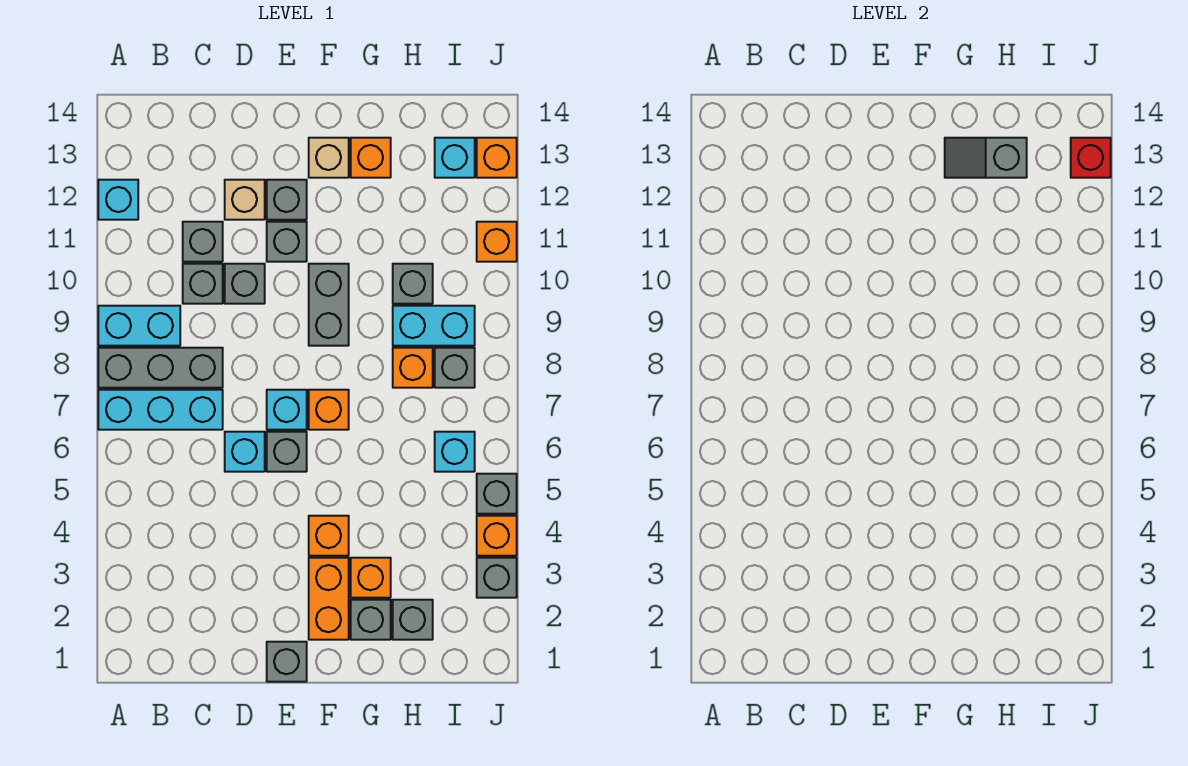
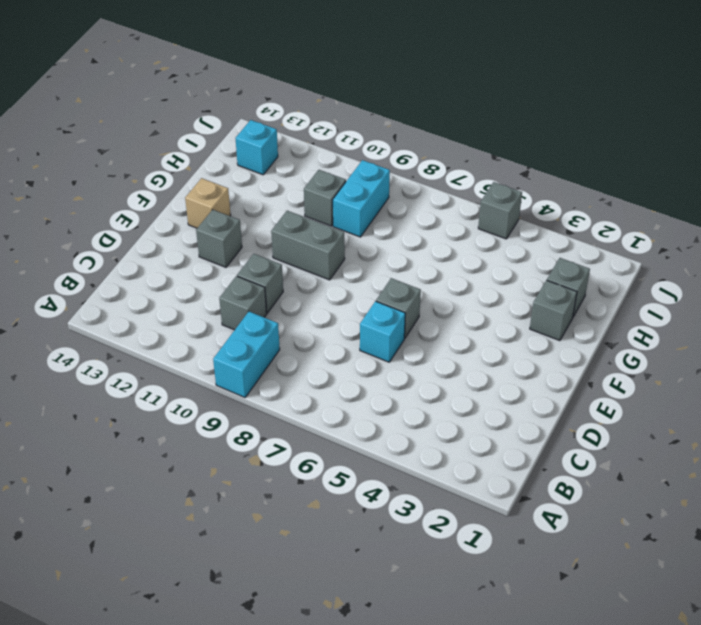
none -> cyan 1x3 brick [98,390,223,430]
none -> grey 1x3 brick [98,348,223,388]
none -> cyan 1x1 brick [98,180,138,220]
none -> grey 1x1 brick [183,222,223,262]

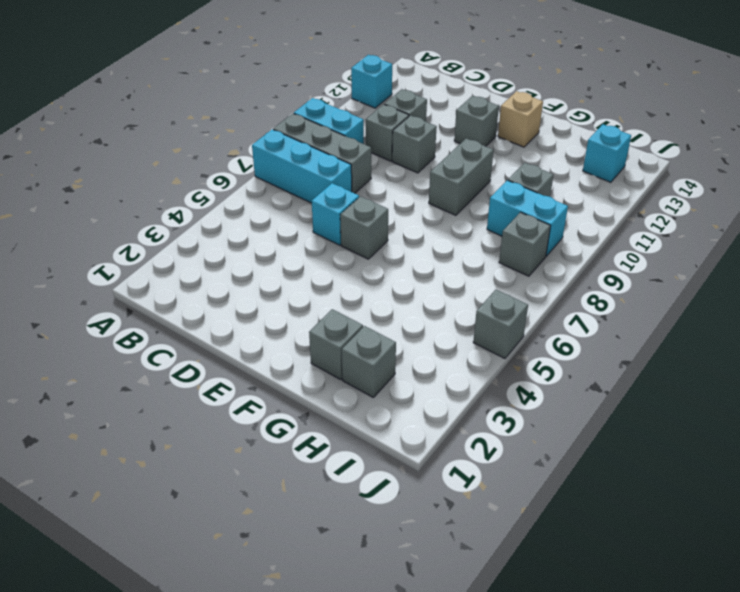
none -> tan 1x1 brick [225,180,265,220]
none -> grey 1x1 brick [267,642,307,682]
none -> cyan 1x1 brick [267,390,307,430]
none -> grey 1x1 brick [267,222,307,262]

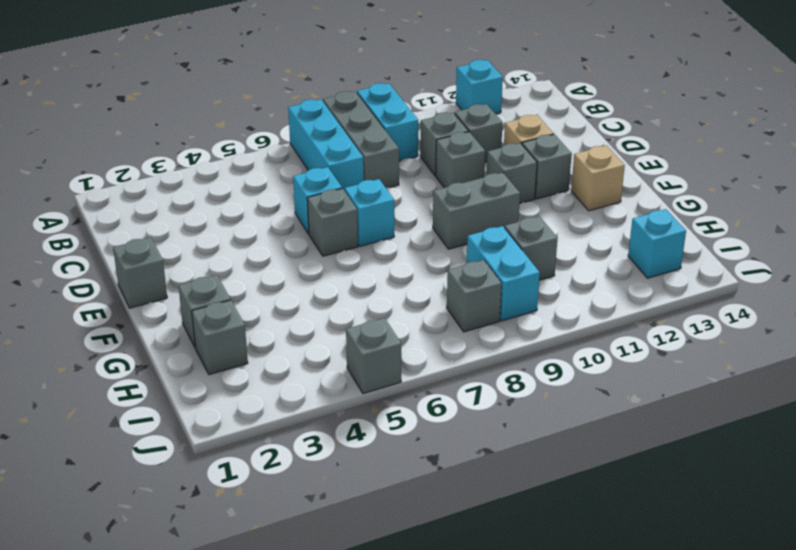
none -> orange 1x2 brick [309,558,349,640]
none -> orange 1x1 brick [309,516,349,556]
none -> orange 1x1 brick [309,390,349,430]
none -> orange 1x1 brick [351,558,391,598]

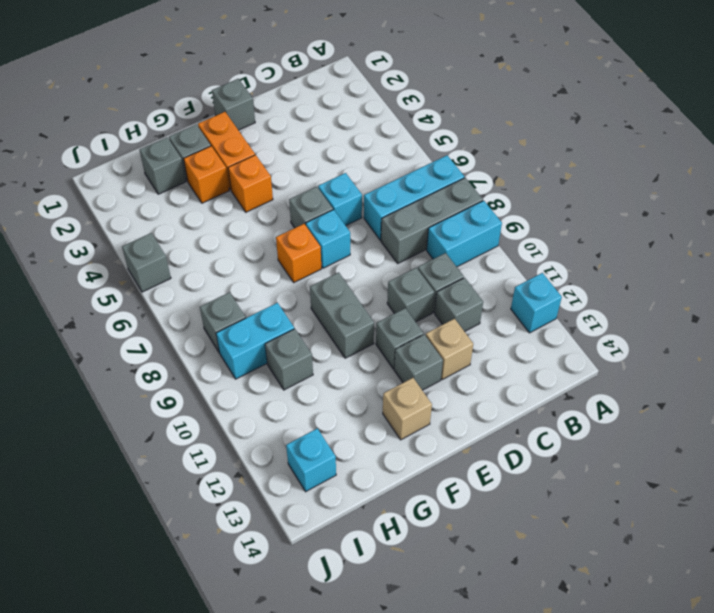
none -> orange 1x1 brick [351,138,391,178]
none -> orange 1x1 brick [393,348,433,388]
none -> cyan 1x1 brick [435,432,475,472]
none -> grey 1x1 brick [477,558,517,598]

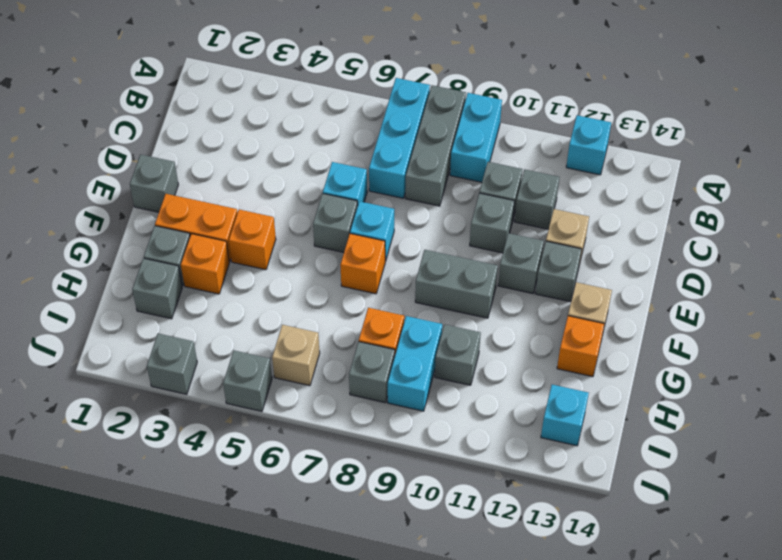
tan 1x1 brick [272,325,320,386] -> cyan 1x1 brick [435,432,475,472]
none -> orange 1x1 brick [477,516,517,556]
none -> orange 1x1 brick [477,222,517,262]
none -> orange 1x1 brick [477,138,517,178]
none -> grey 1x2 slope [945,138,1027,178]

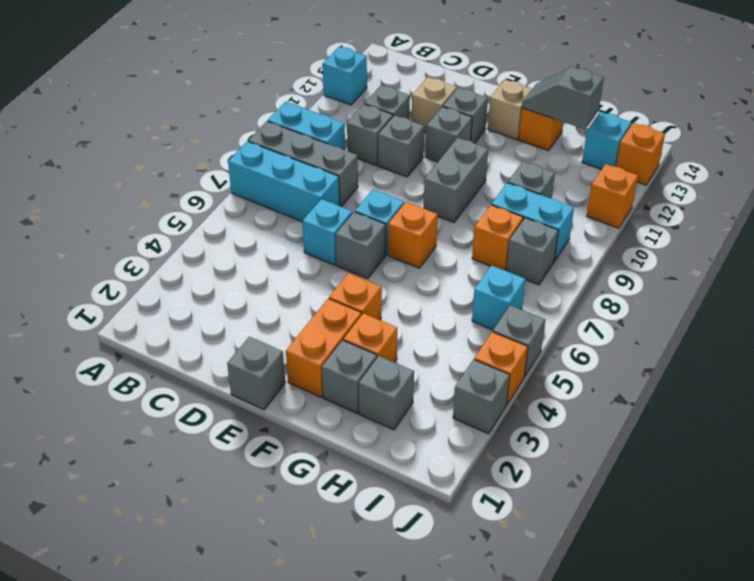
none -> red 1x1 brick [1071,138,1111,178]

